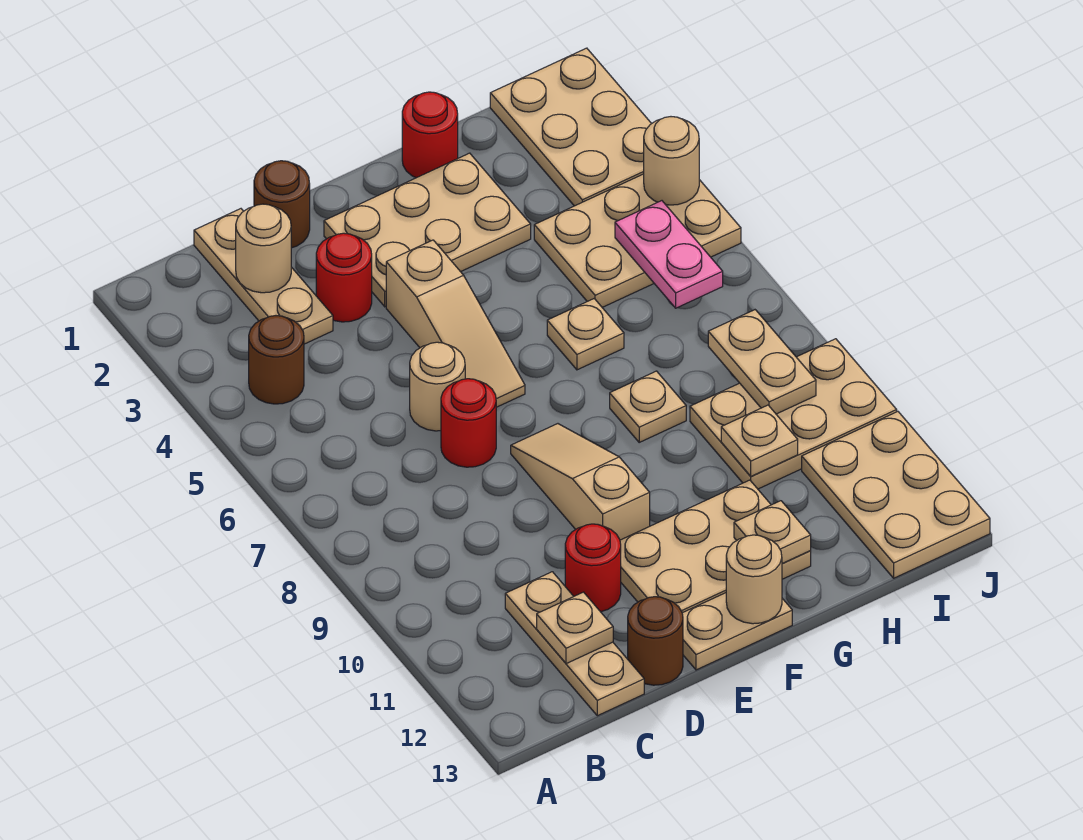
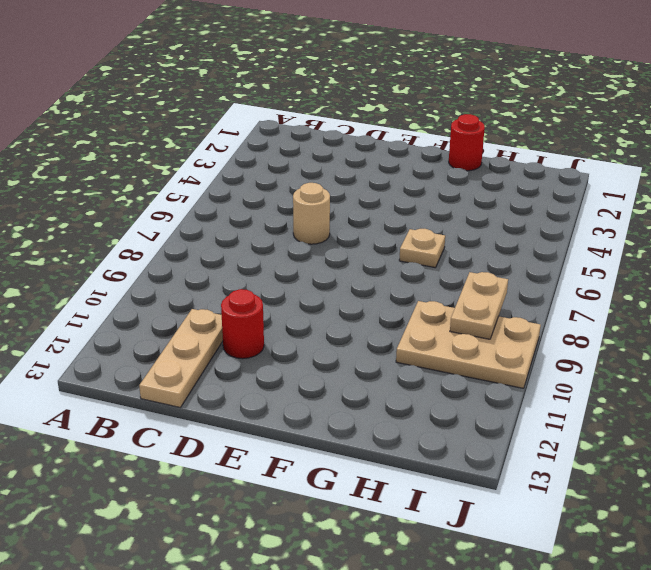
none -> brown 1x1 round brick [249,316,304,404]
none -> tan 1x3 plate [194,209,333,344]
none -> brown 1x1 round brick [254,161,310,248]

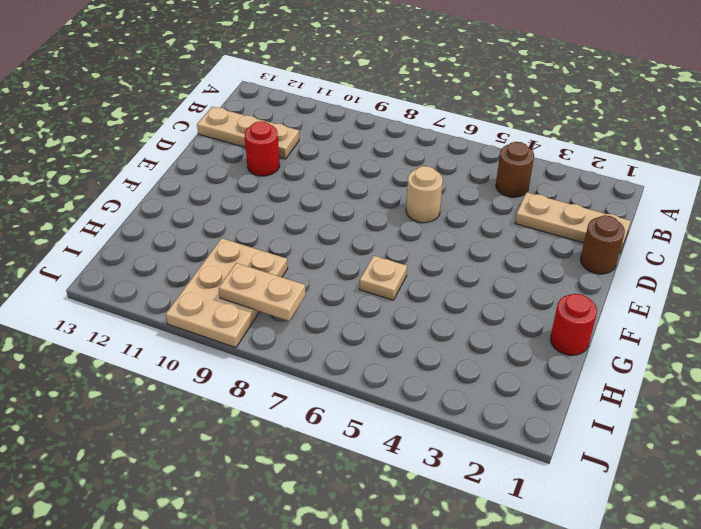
none -> red 1x1 round brick [316,233,372,322]
none -> red 1x1 round brick [441,379,496,467]
none -> brown 1x1 round brick [628,597,683,685]

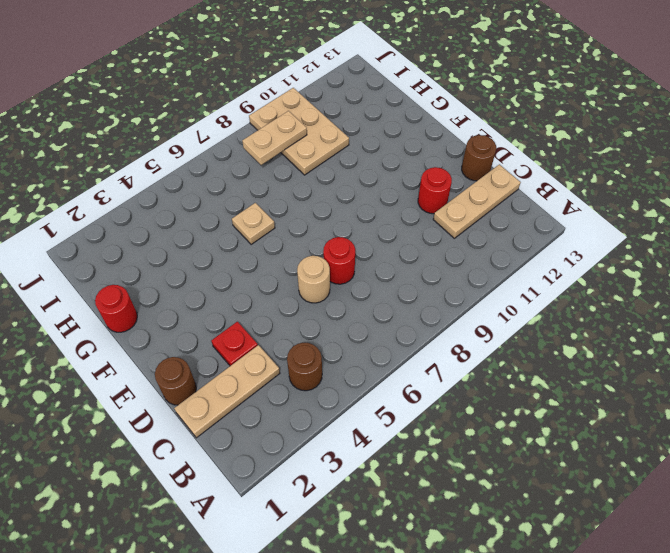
red 1x1 plate [211,322,258,366] -> red 1x1 round brick [316,233,372,322]
none -> tan 2x3 plate [324,153,531,307]
none -> tan 1x3 slope [386,240,525,407]
none -> tan 1x3 slope [511,424,650,540]

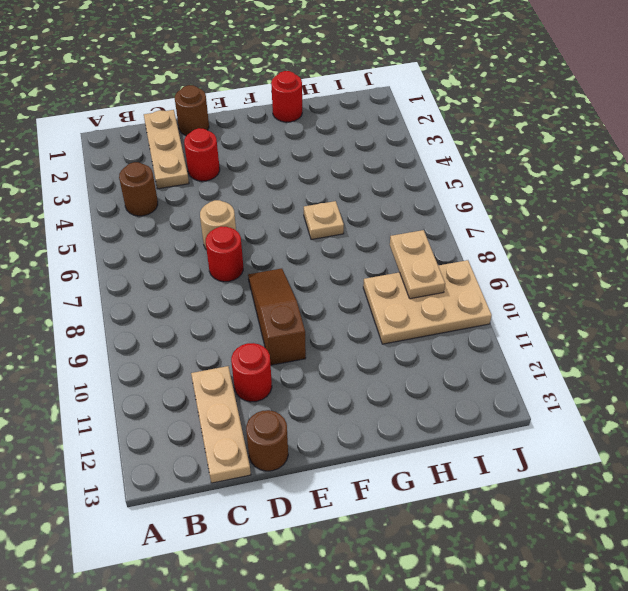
brown 1x3 slope [248,268,306,365] -> tan 1x3 slope [511,424,650,540]
none -> tan 2x3 plate [324,153,531,307]
none -> tan 1x3 slope [386,240,525,407]
none -> tan 2x3 plate [620,480,811,613]

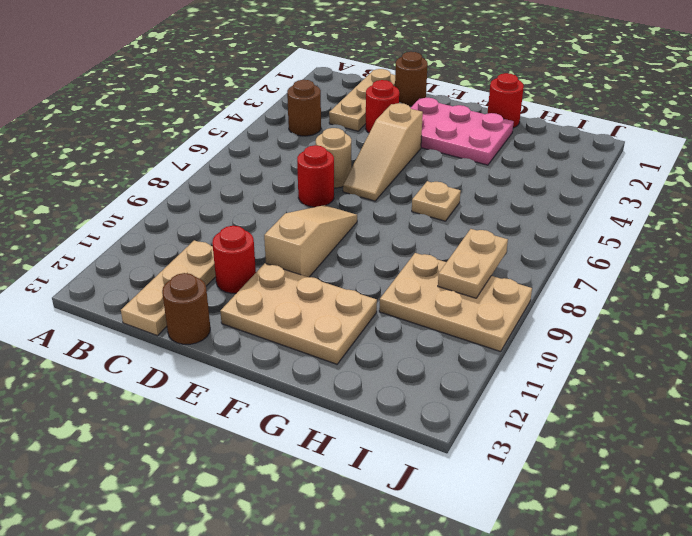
pink 2x3 plate [411,98,514,165] -> tan 2x3 plate [324,153,531,307]
none -> tan 1x2 plate [682,593,792,670]
none -> tan 1x1 plate [610,371,686,442]
none -> tan 2x3 plate [534,174,741,307]

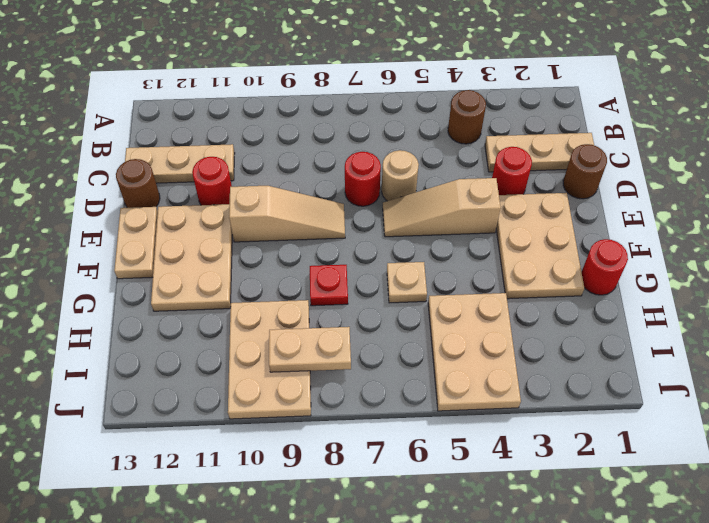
red 1x1 plate [310,265,348,306] -> tan 1x1 plate [610,371,686,442]
none -> tan 2x3 plate [490,48,651,206]
none -> tan 2x3 plate [802,412,990,578]
none -> tan 1x1 round brick [236,204,291,293]

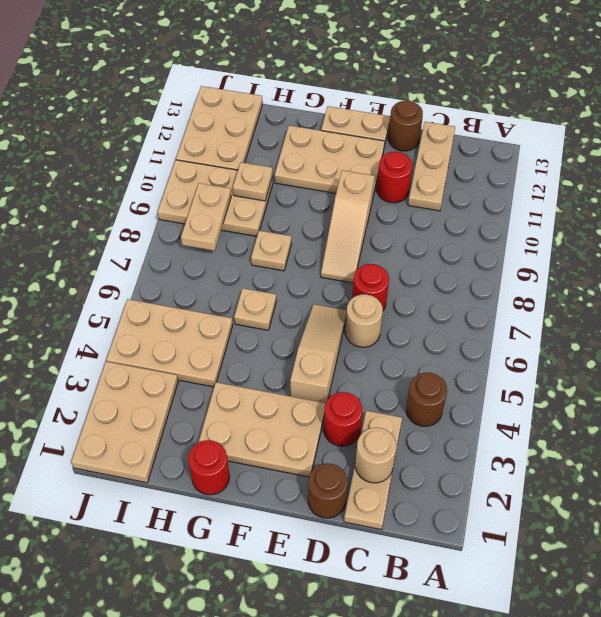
none -> tan 1x1 plate [537,592,613,664]
none -> tan 1x1 round brick [726,535,782,624]
none -> tan 1x1 plate [734,501,811,563]

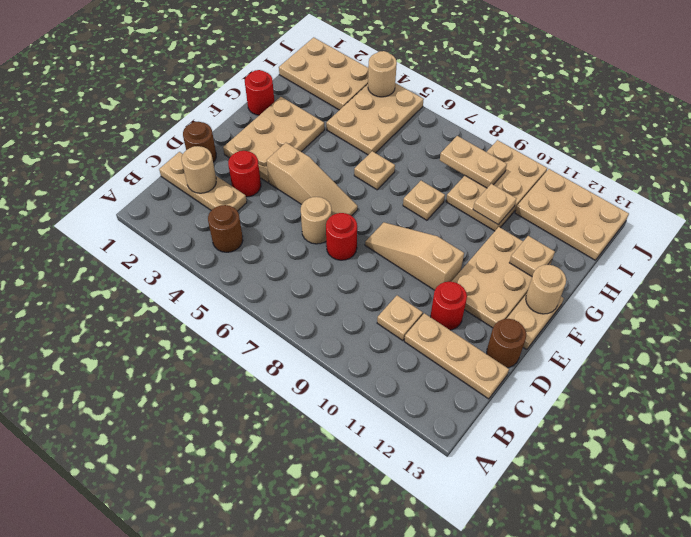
tan 1x1 plate [377,295,423,341] -> tan 1x1 plate moved to [537,592,613,664]
none -> pink 1x2 plate [615,201,723,308]

